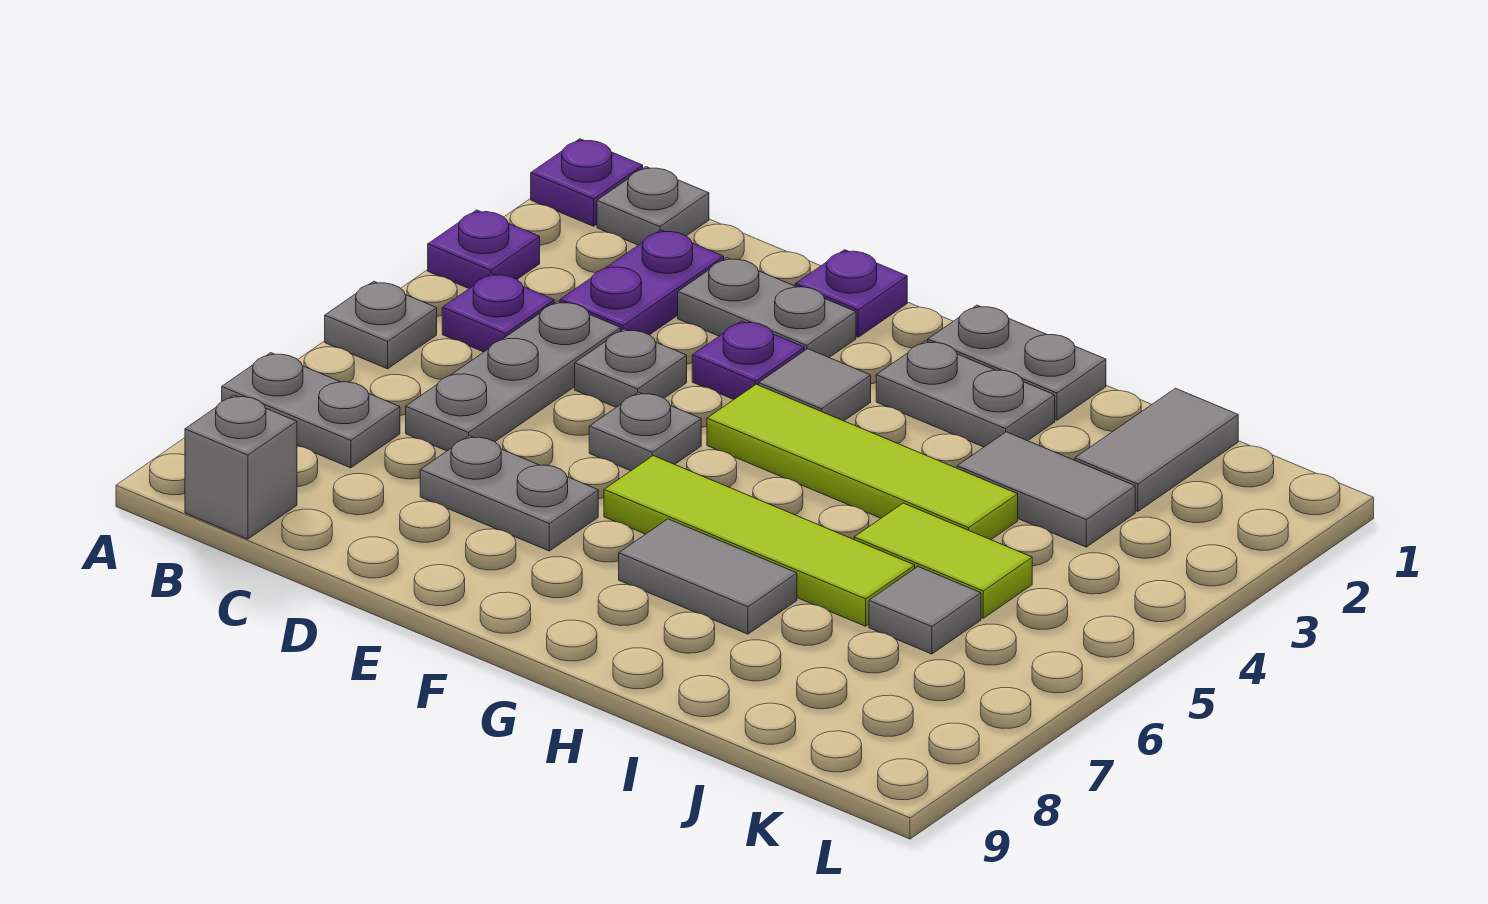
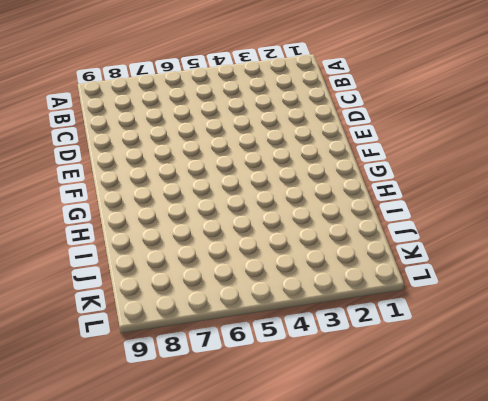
none -> purple 1x1 plate [531,139,643,226]
none -> purple 1x1 plate [428,210,540,289]
none -> grey 1x1 plate [325,281,437,369]

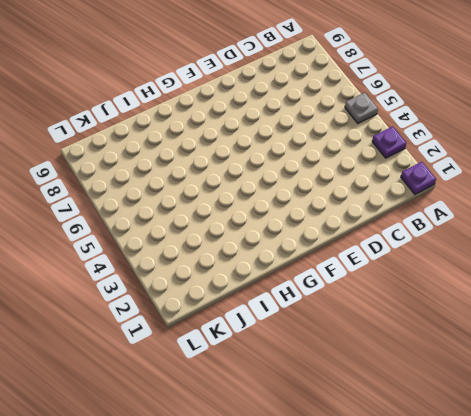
none -> grey 1x2 plate [222,353,400,468]
none -> grey 1x1 plate [597,167,709,245]
none -> purple 1x1 plate [442,274,554,352]

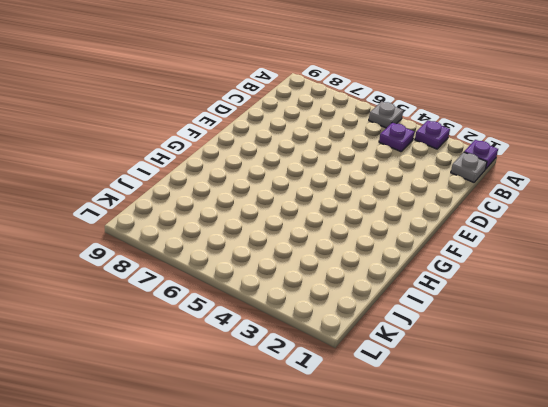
none -> grey 1x2 plate [222,353,400,468]
none -> grey 1x1 brick [185,395,297,539]
none -> purple 1x2 plate [560,230,724,335]

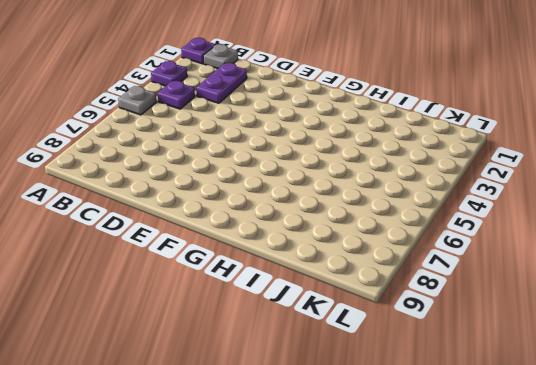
none -> grey 1x2 plate [222,353,400,468]
none -> grey 1x1 brick [185,395,297,539]
none -> grey 1x3 plate [406,301,621,451]

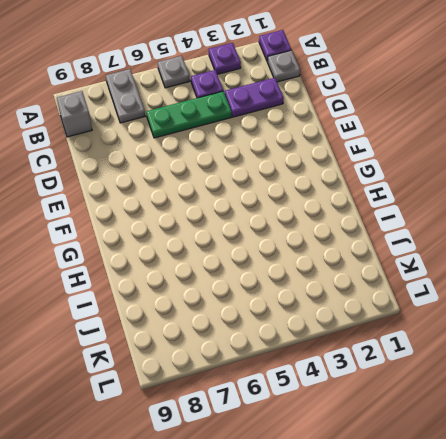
green 1x3 plate [146,91,232,138] -> grey 1x3 plate [406,301,621,451]
none -> grey 1x2 plate [678,258,856,358]
none -> grey 1x1 plate [575,329,687,407]
none -> grey 1x2 plate [420,436,598,551]

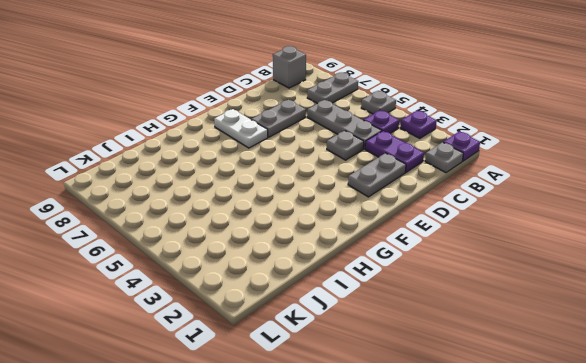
white 1x2 plate [214,109,268,148] -> none
none -> purple 1x1 plate [795,250,907,337]
none -> purple 1x1 plate [692,321,804,399]
none -> grey 1x1 plate [589,392,701,471]

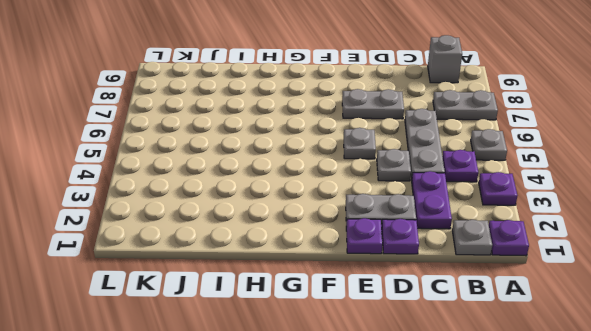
purple 1x1 plate [382,219,419,254] -> purple 1x1 plate moved to [692,321,804,399]
none -> grey 1x1 tile [759,349,871,421]
none -> lime 1x4 tile [707,384,1018,540]
none -> lime 1x4 tile [604,456,915,626]

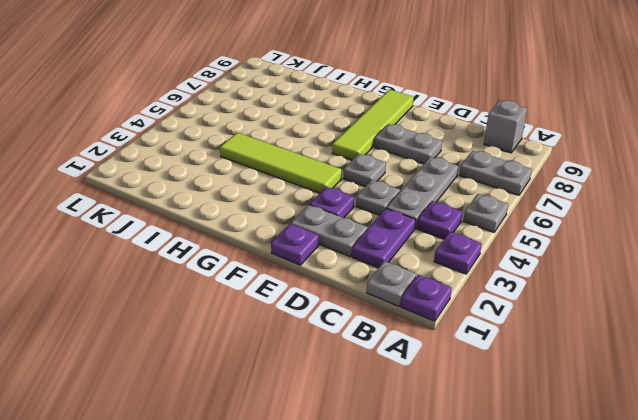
lime 1x4 tile [332,90,414,160] -> lime 1x4 tile turned to [604,456,915,626]
none -> grey 1x1 tile [759,349,871,421]
none -> grey 1x2 plate [928,305,1106,420]
none -> grey 1x2 plate [876,341,1055,447]

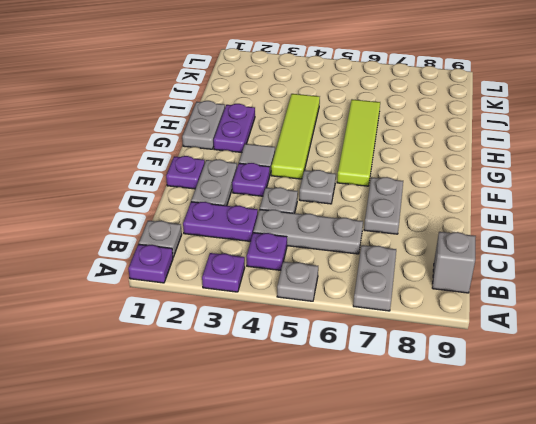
purple 1x2 plate [214,104,255,152] -> grey 1x2 plate [876,341,1055,447]
none -> grey 1x2 tile [619,519,797,634]
none -> grey 1x2 tile [957,432,1135,547]
none -> lime 1x2 tile [854,503,1032,618]

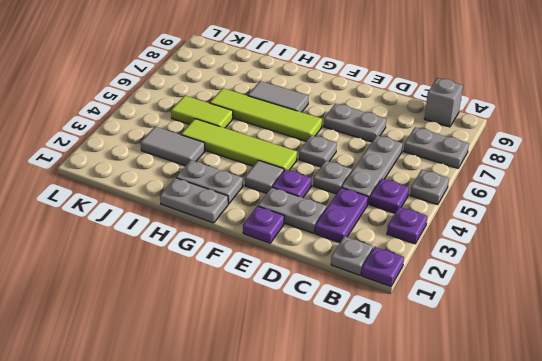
none -> grey 1x2 tile [1075,388,1238,511]
none -> grey 1x1 tile [869,567,981,654]

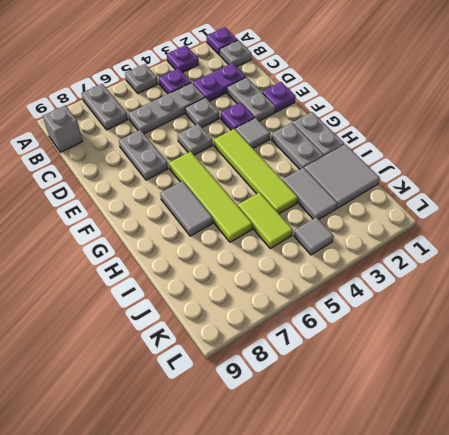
grey 2x2 tile [304,144,380,208] -> grey 1x2 tile [1075,388,1238,511]
grey 1x1 tile [294,217,334,255] -> grey 1x1 tile moved to [869,567,981,654]

